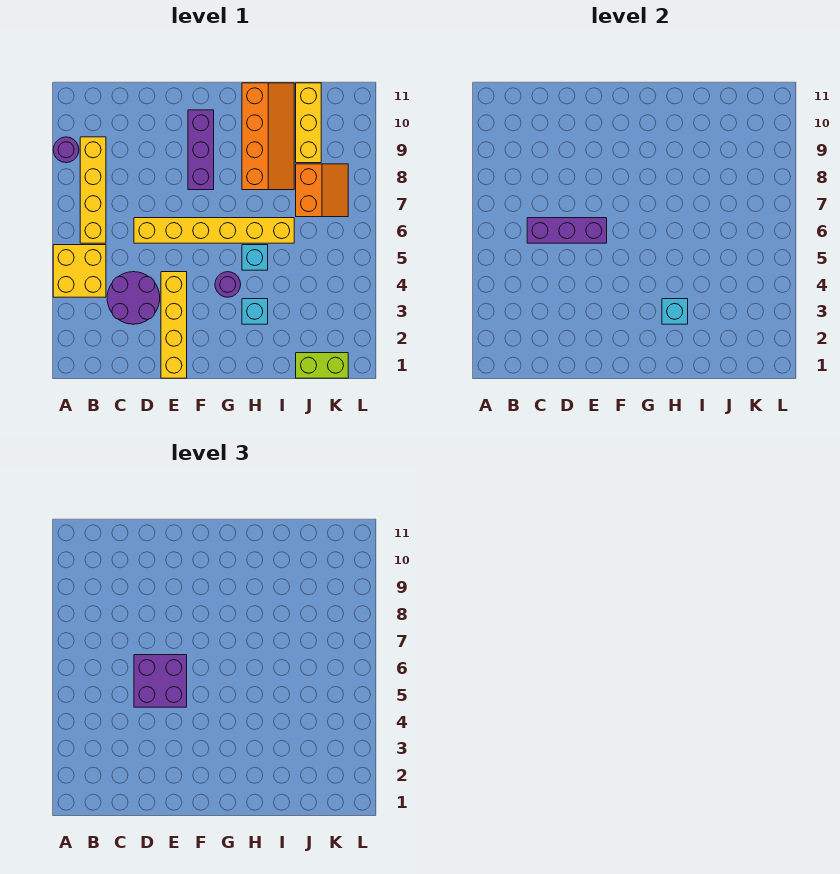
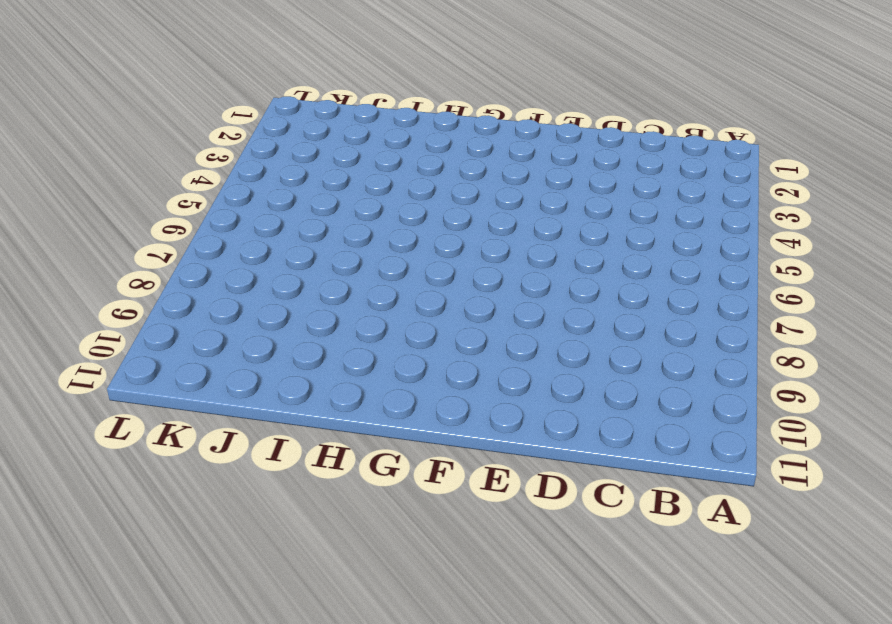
none -> yellow 2x2 brick [53,245,106,297]
none -> purple 1x1 round brick [53,137,79,163]
none -> yellow 1x4 brick [80,137,106,243]

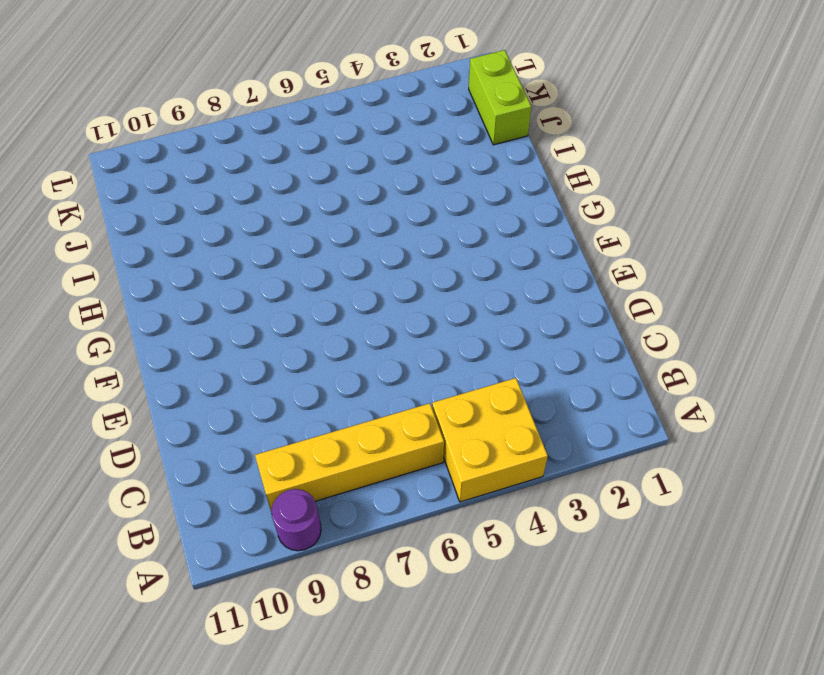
none -> purple 2x2 round brick [107,272,160,324]
none -> yellow 1x6 brick [134,218,294,243]
none -> yellow 1x4 brick [161,272,187,378]

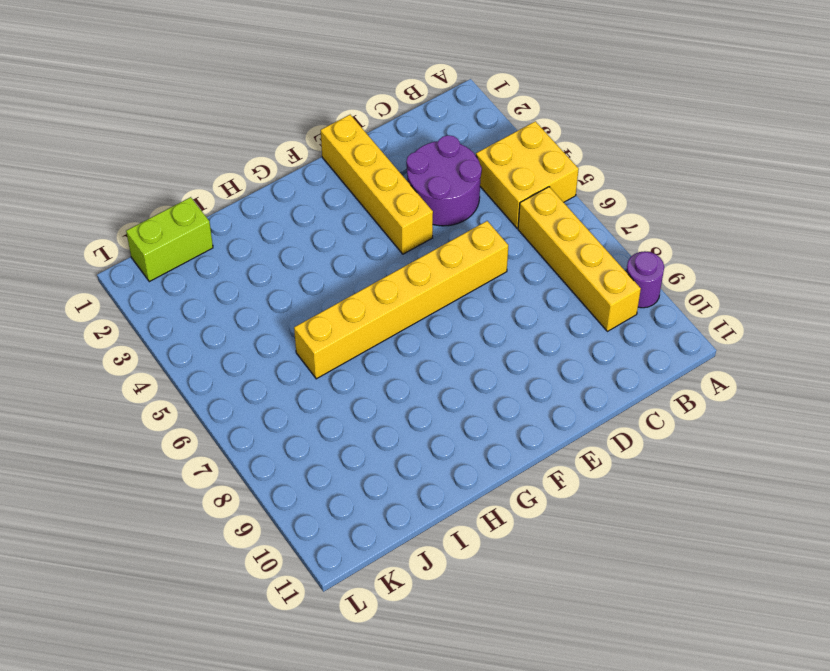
none -> purple 1x3 brick [188,110,214,190]
none -> purple 1x1 round brick [215,272,241,297]
none -> cyan 1x1 brick [242,299,268,324]

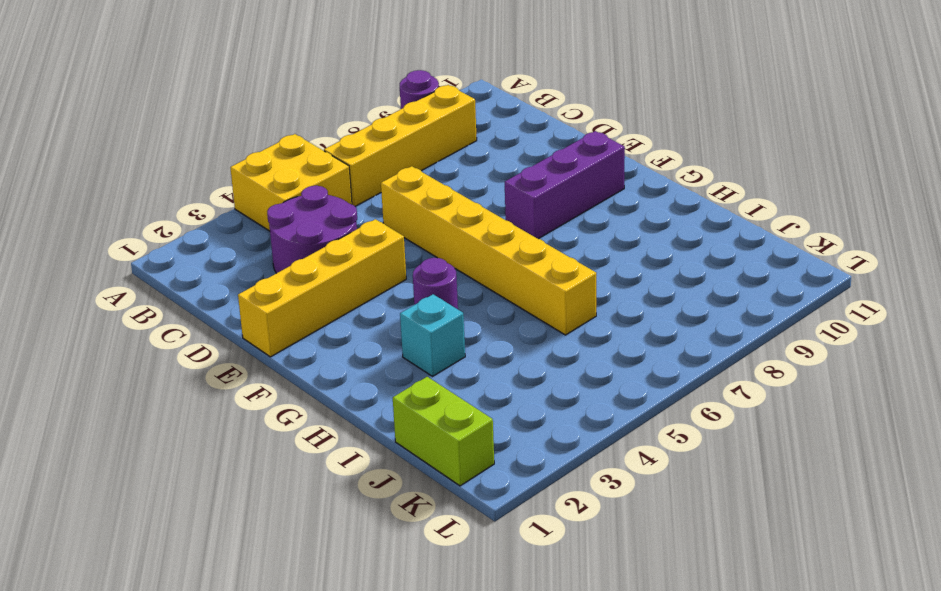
none -> cyan 1x1 brick [242,245,268,270]
none -> orange 2x4 slope [242,83,294,190]
none -> orange 2x2 slope [296,164,348,217]

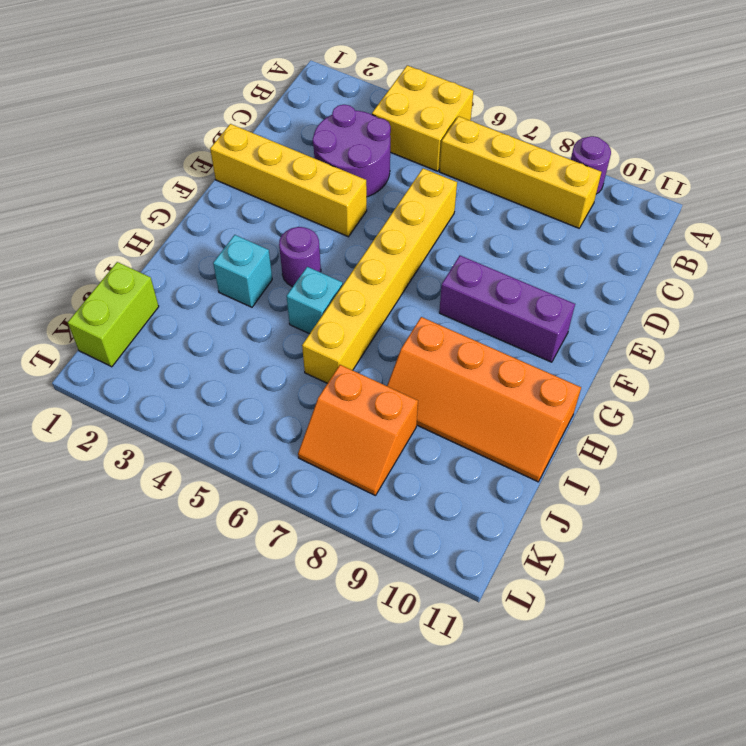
none -> yellow 1x3 brick [296,83,321,163]
none -> purple 1x3 brick [527,218,607,243]
none -> cyan 1x1 brick [662,299,688,324]

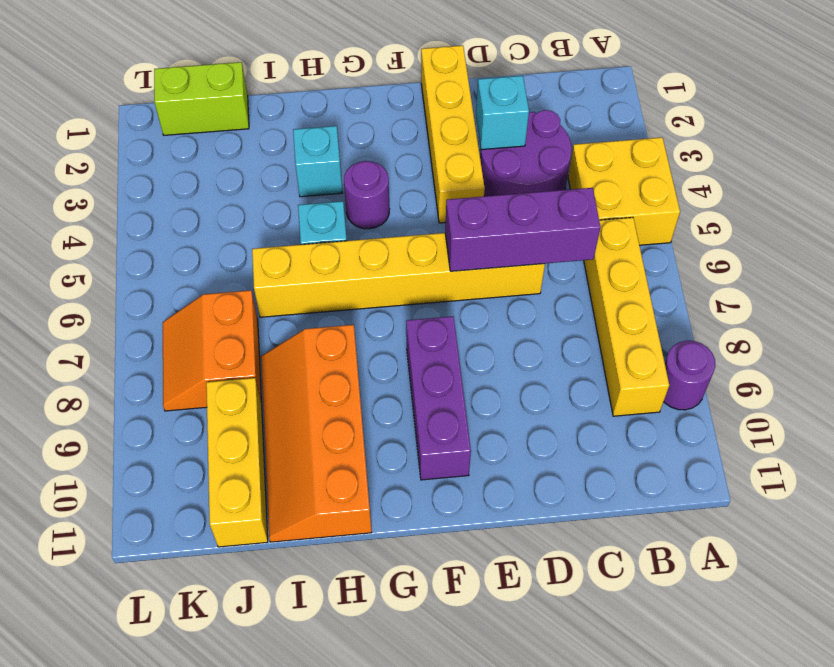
cyan 1x1 brick [476,76,529,150] -> cyan 1x1 brick moved to [662,299,688,324]
none -> purple 2x2 brick [134,655,187,707]

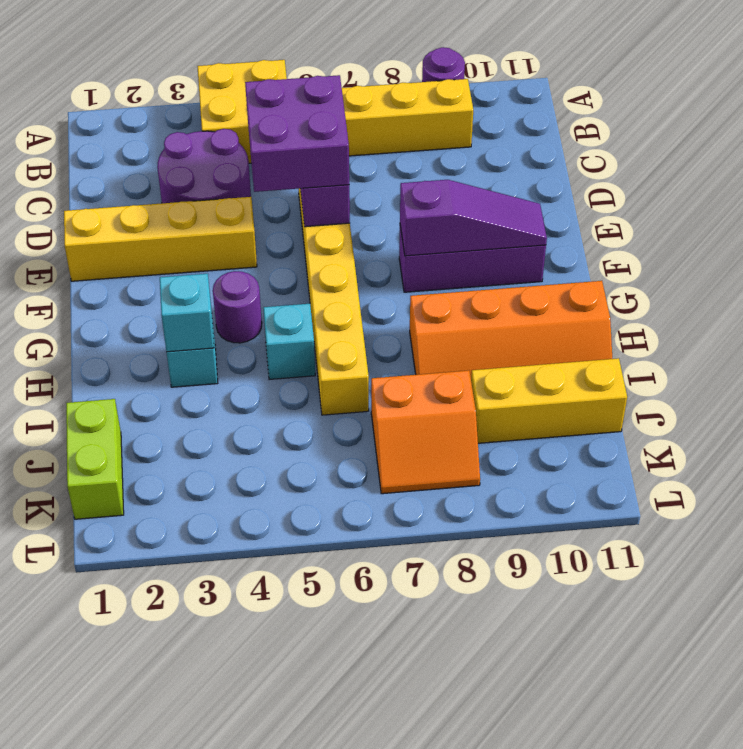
purple 1x3 slope [400,180,547,256] -> none

